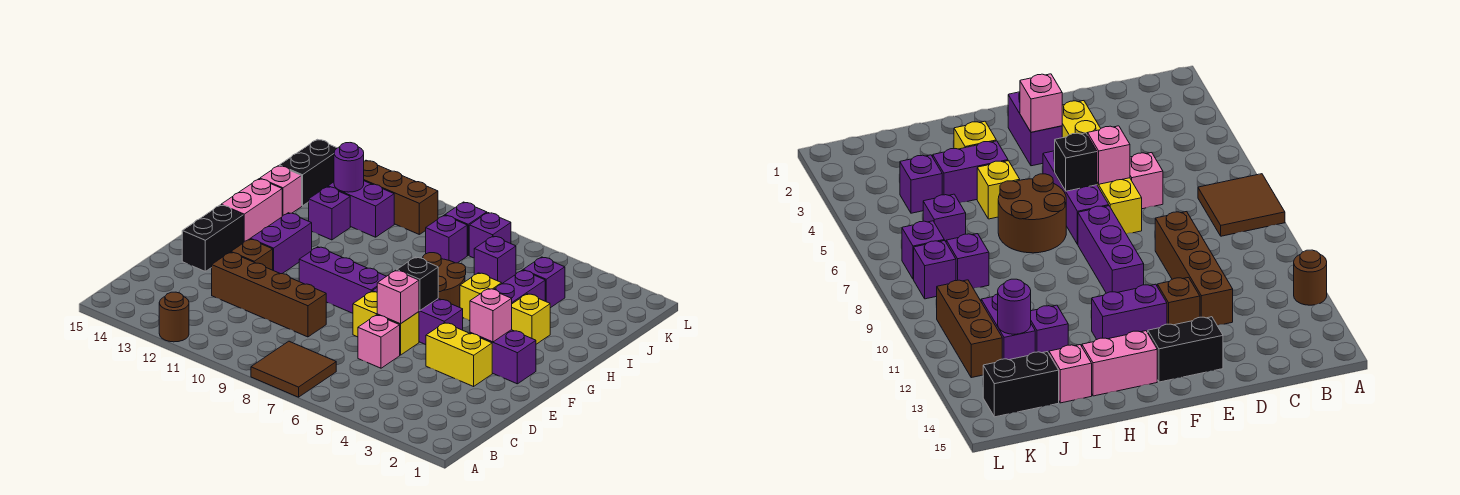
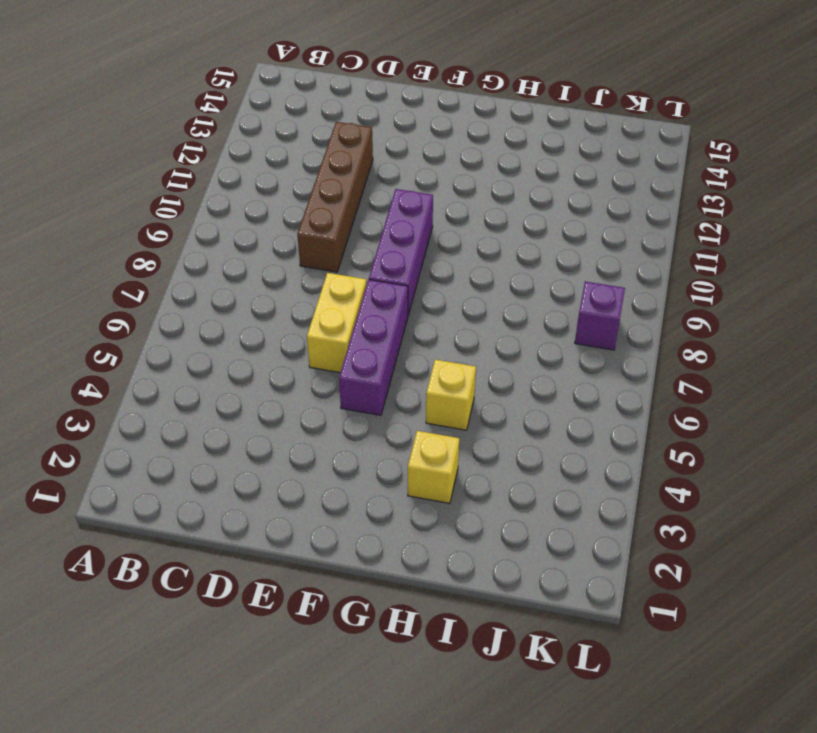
none -> brown 2x2 tile [251,341,336,397]
none -> brown 1x1 round brick [159,292,189,342]
none -> pink 1x1 brick [358,315,400,368]
none -> yellow 1x2 brick [426,323,492,386]

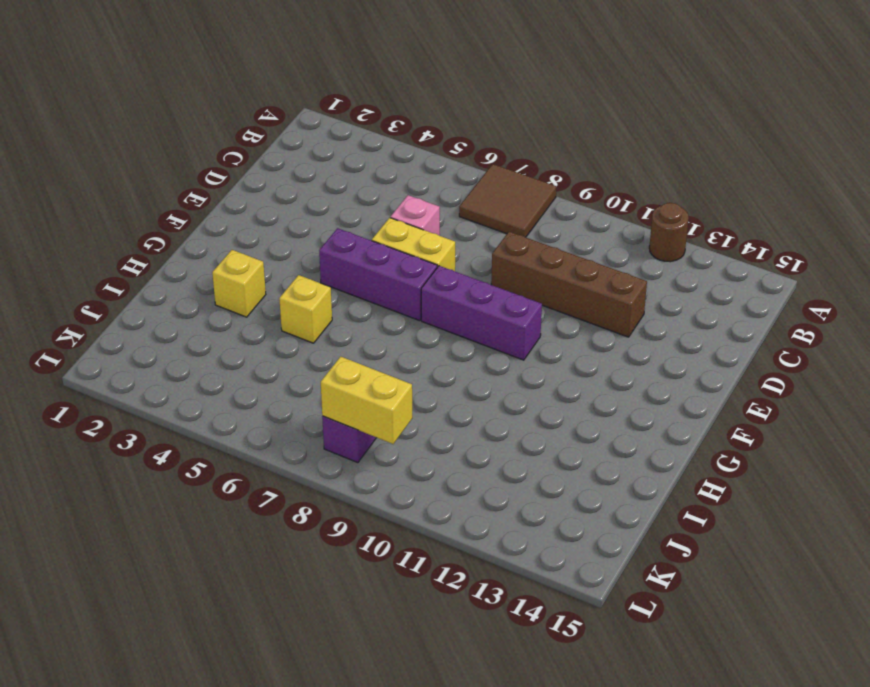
yellow 1x2 brick [321,356,412,444] -> yellow 1x2 brick moved to [426,323,492,386]
none -> brown 1x1 brick [231,239,273,270]
none -> black 1x2 brick [182,205,243,271]
none -> purple 1x2 brick [470,330,536,384]
none -> purple 1x2 brick [250,213,312,274]

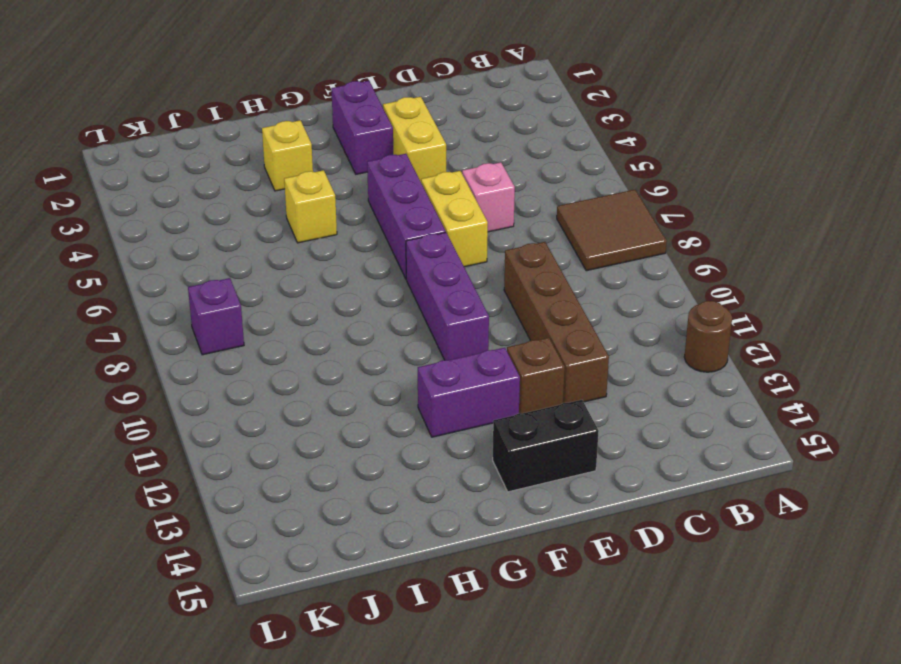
none -> brown 2x2 round brick [423,253,466,308]
none -> pink 1x2 brick [221,179,282,243]
none -> purple 1x2 brick [494,270,545,304]
none -> purple 1x1 brick [309,187,350,240]

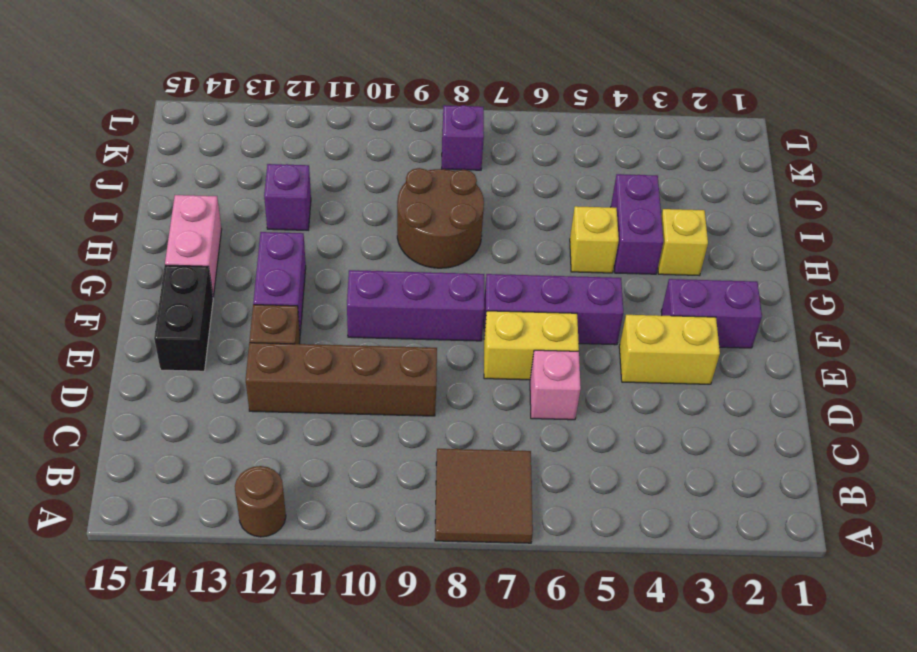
brown 2x2 round brick [397,168,484,268] -> brown 2x2 round brick moved to [423,253,466,308]
none -> pink 1x1 brick [260,166,302,216]
none -> purple 1x1 brick [523,257,565,308]
none -> purple 1x1 brick [474,236,516,283]
none -> purple 1x1 brick [426,215,467,263]

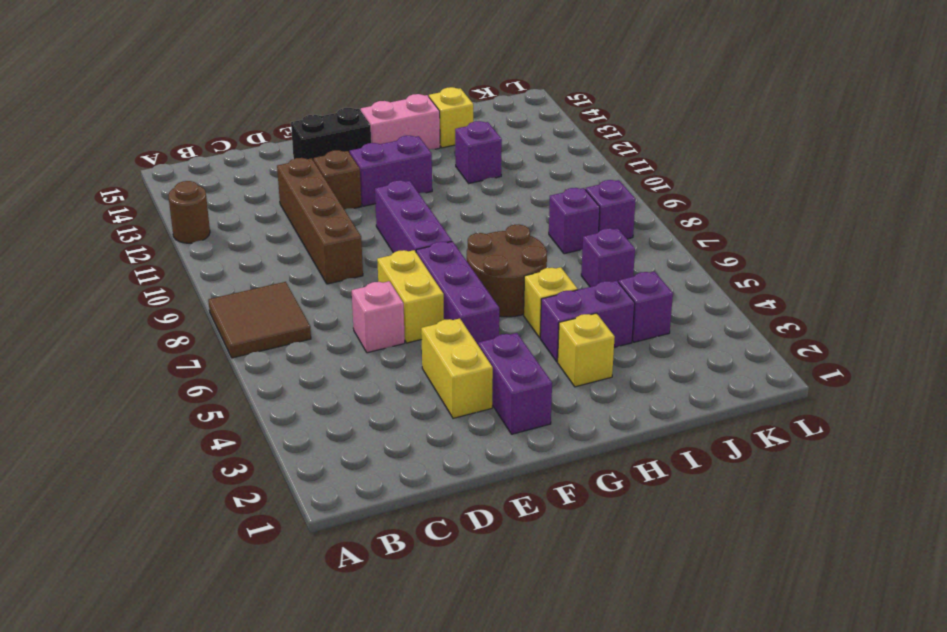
yellow 1x1 brick [429,87,473,148] -> pink 1x1 brick [260,166,302,216]
none -> purple 1x2 brick [328,181,394,237]
none -> black 1x2 brick [279,139,337,206]
none -> purple 1x1 brick [469,213,511,258]
none -> brown 1x3 brick [364,160,438,234]

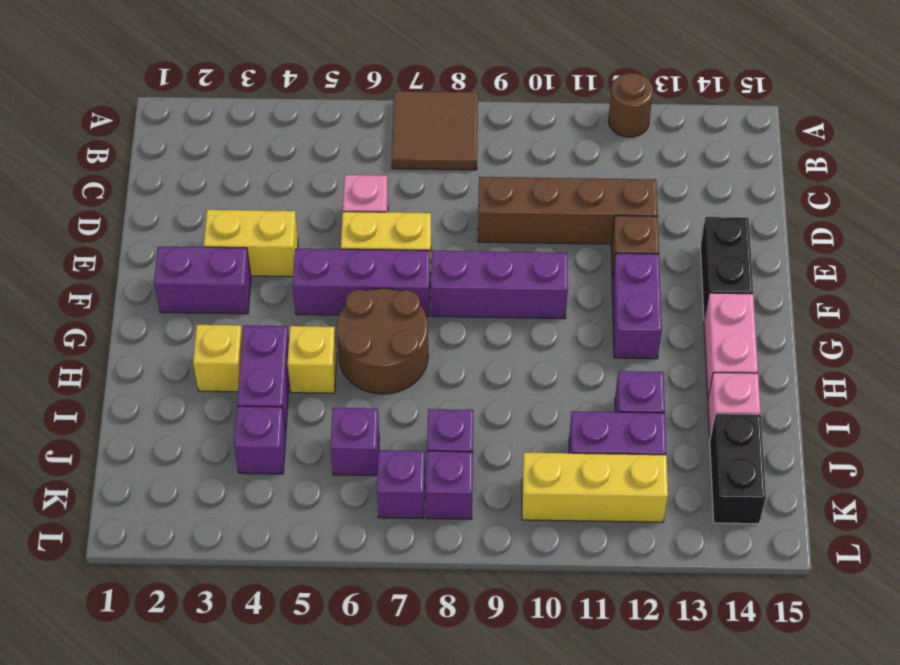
yellow 1x3 brick [522,453,668,522] -> brown 1x3 brick [364,160,438,234]
none -> pink 1x1 brick [377,270,419,324]
none -> pink 1x1 brick [470,289,512,342]
none -> black 1x1 brick [397,257,438,311]
none -> purple 1x1 round brick [334,143,364,192]

